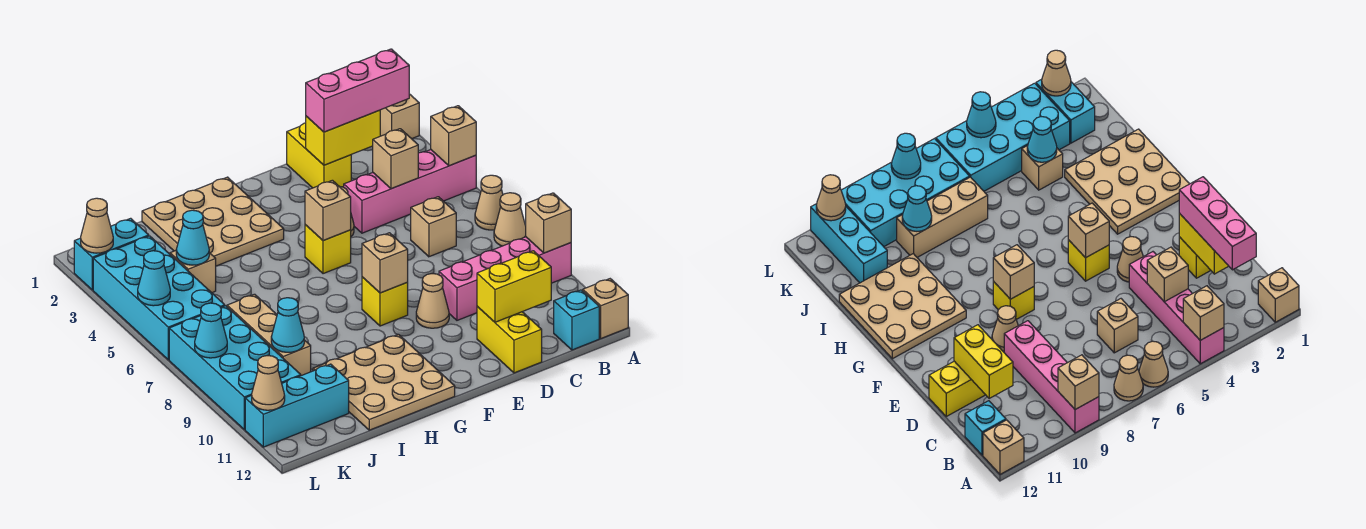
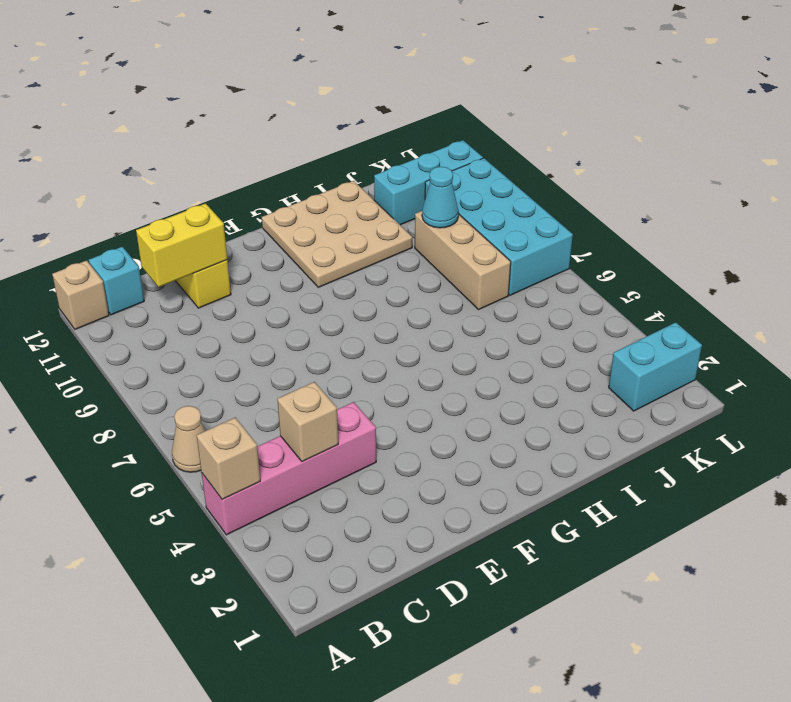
none -> tan 1x1 brick [380,94,419,139]
none -> tan 1x1 cone [494,193,526,246]
none -> pink 1x4 brick [439,237,571,320]
none -> tan 1x1 brick [410,197,456,257]

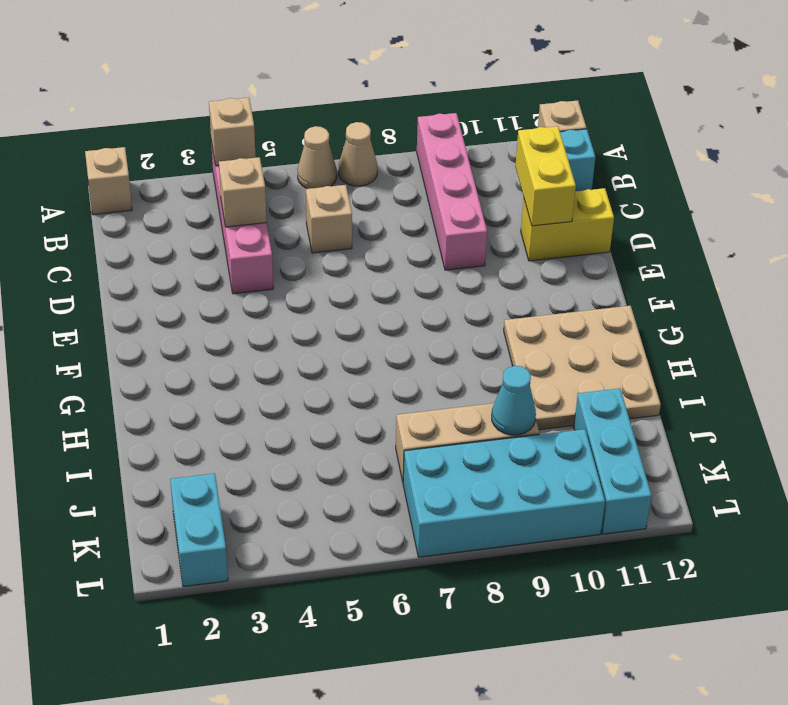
none -> yellow 1x2 brick [287,123,351,188]
none -> tan 1x1 cone [1117,237,1143,282]
none -> tan 1x1 cone [416,274,449,328]
none -> yellow 1x1 brick [305,225,351,274]

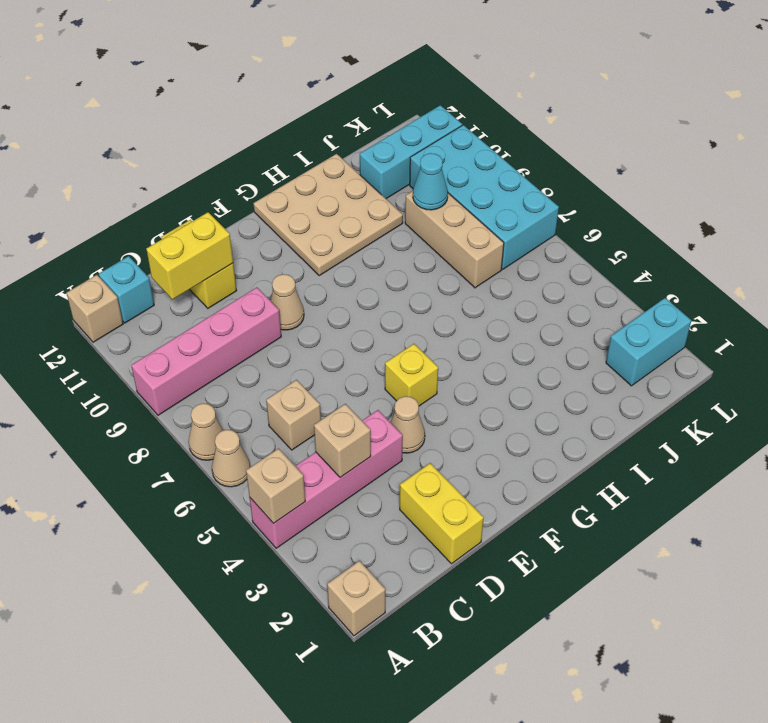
none -> yellow 1x1 brick [362,277,408,326]
none -> tan 3x3 plate [142,177,284,266]
none -> tan 1x1 brick [170,251,216,293]
none -> cyan 2x4 brick [93,236,225,360]

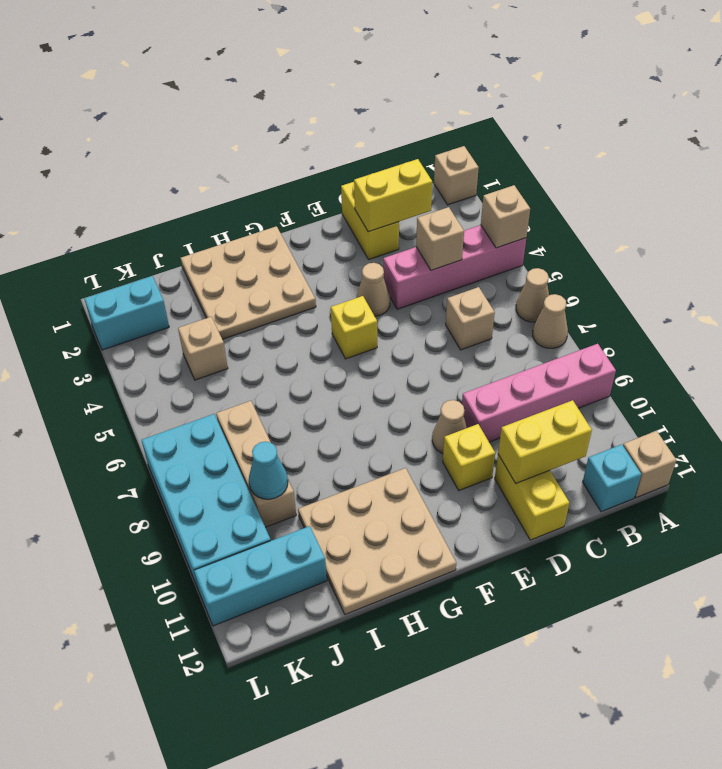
yellow 1x1 brick [443,424,495,490] -> yellow 1x1 brick moved to [362,277,408,326]
none -> cyan 2x4 brick [93,236,225,360]
none -> tan 1x1 brick [526,193,571,253]
none -> tan 1x1 brick [305,180,351,241]
none -> tan 1x1 brick [362,233,408,293]

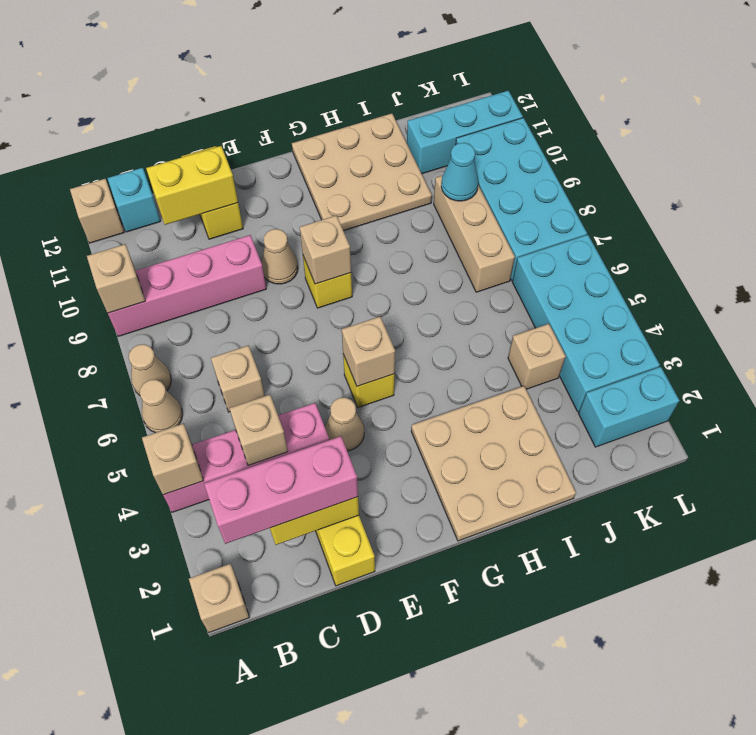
none -> cyan 1x1 cone [176,210,209,265]
none -> tan 1x1 cone [81,198,113,253]
none -> cyan 1x1 cone [138,251,170,306]
none -> cyan 1x1 cone [195,303,227,358]

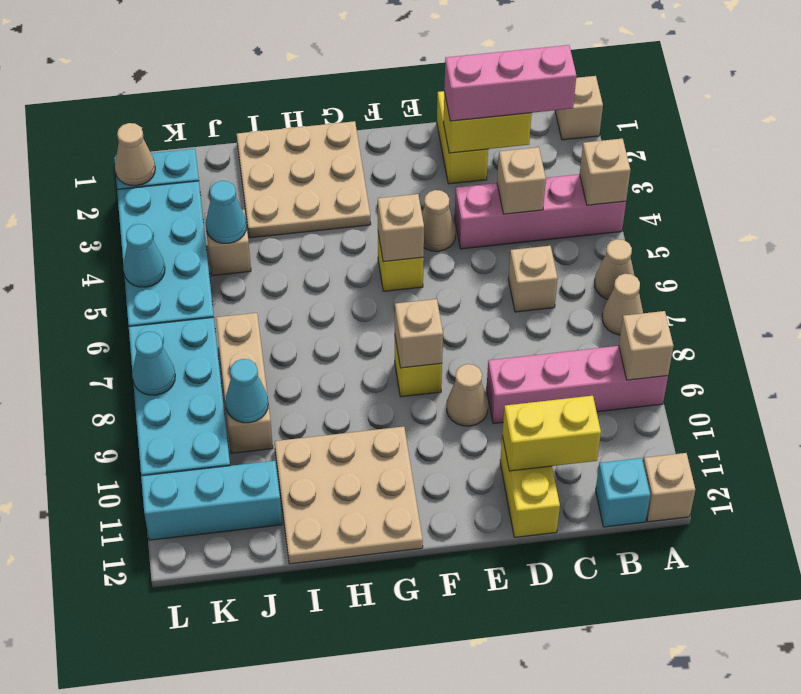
none -> tan 1x1 cone [252,356,285,410]

